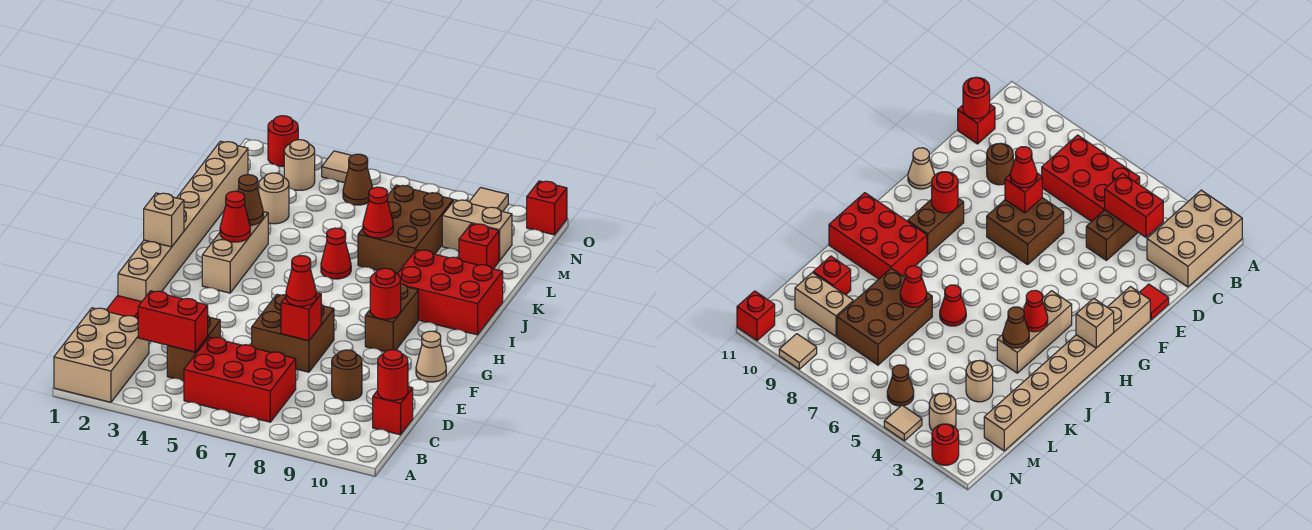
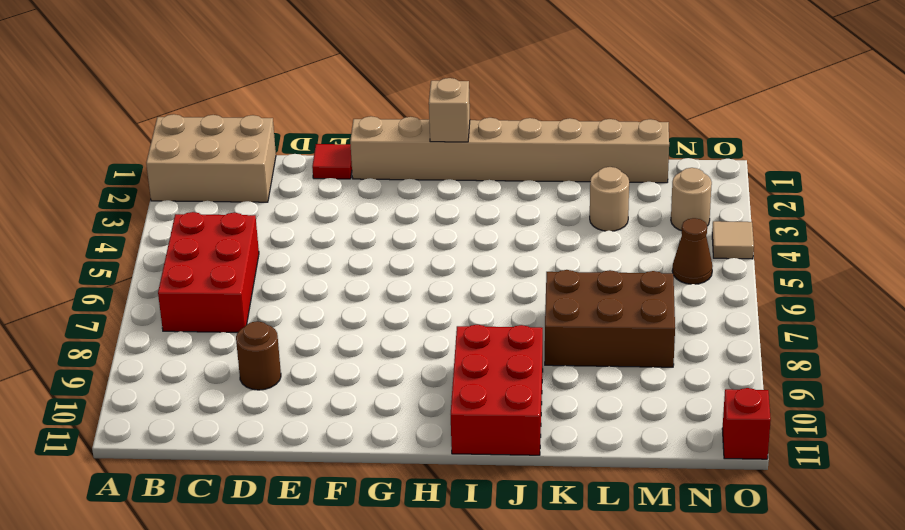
none -> brown 1x2 brick [167,316,220,381]
none -> red 1x1 brick [373,387,413,435]
none -> brown 2x2 brick [252,294,334,372]
none -> tan 1x1 cone [416,331,446,382]

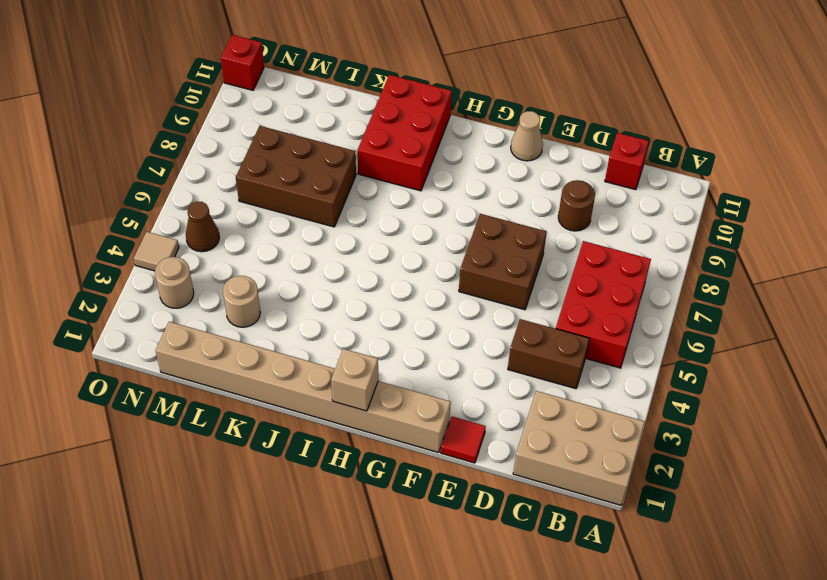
none -> brown 1x2 brick [365,284,418,352]
none -> tan 1x3 brick [202,212,268,293]
none -> red 1x1 cone [321,228,351,279]
none -> red 1x1 brick [459,224,499,269]

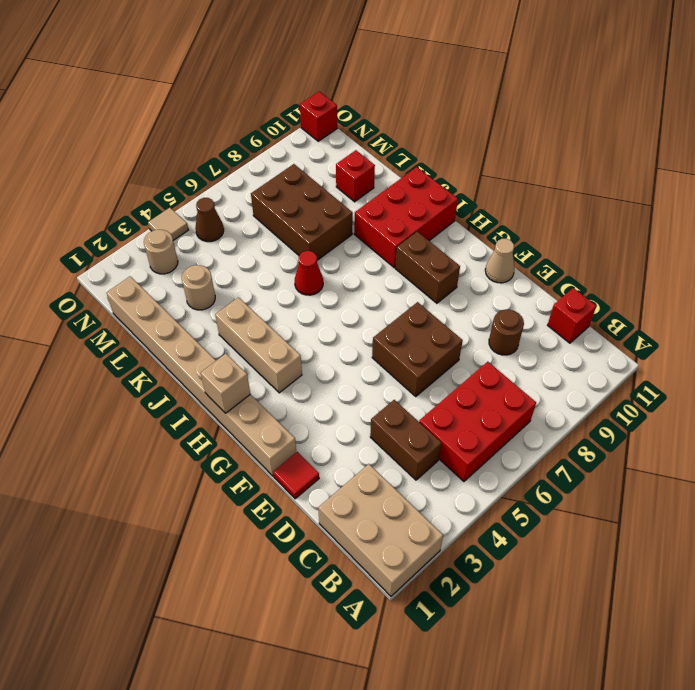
none -> tan 1x2 brick [442,200,512,261]
none -> red 1x1 round brick [268,116,298,167]
none -> tan 1x1 tile [469,188,508,212]
none -> red 1x2 brick [138,291,208,352]

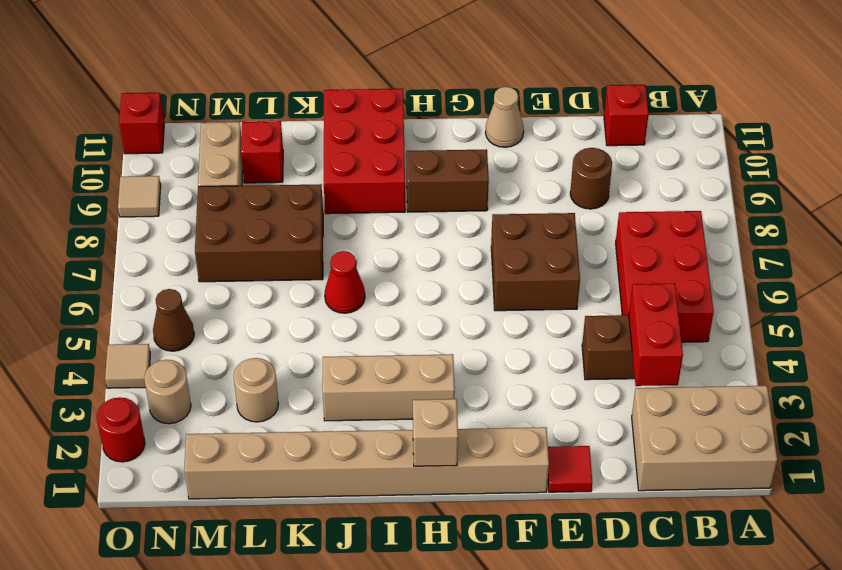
none -> red 1x1 round brick [378,350,408,400]
none -> red 1x1 brick [281,292,321,341]
none -> red 1x1 round brick [370,268,401,319]
none -> red 1x1 cone [220,191,250,242]

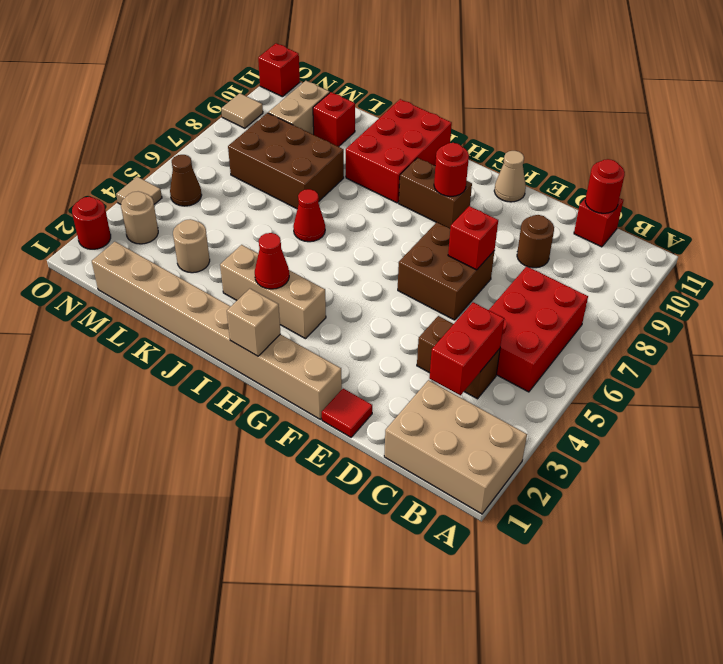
none -> brown 1x1 cone [238,175,263,225]
none -> red 1x1 cone [363,187,393,238]
none -> red 1x1 cone [286,256,316,306]

